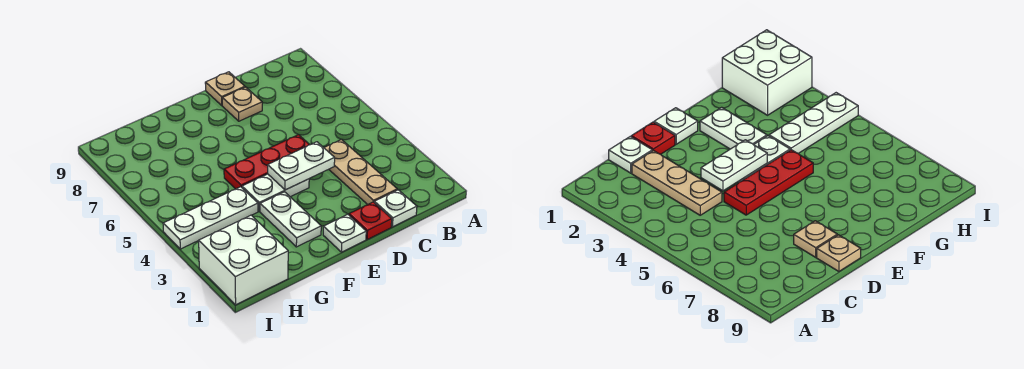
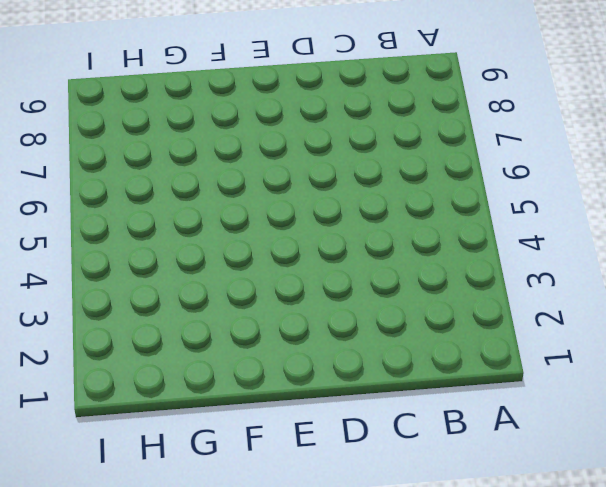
none -> white 1x1 plate [374,190,417,227]
none -> tan 1x3 plate [324,139,397,205]
none -> red 1x1 plate [349,202,392,239]

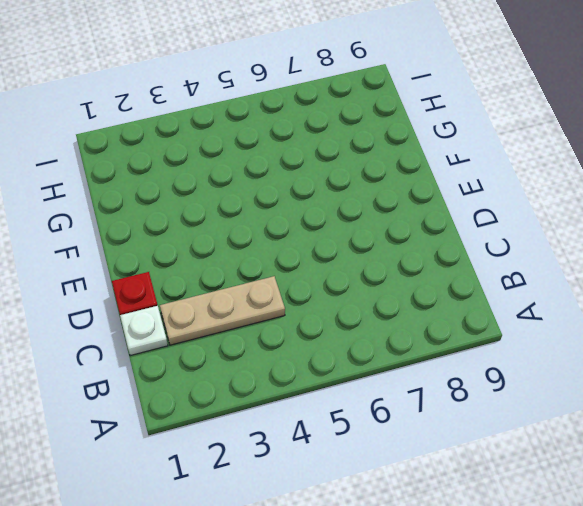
none -> red 1x3 plate [224,135,310,189]
none -> tan 1x1 plate [222,87,262,121]
none -> tan 1x1 plate [205,72,245,105]

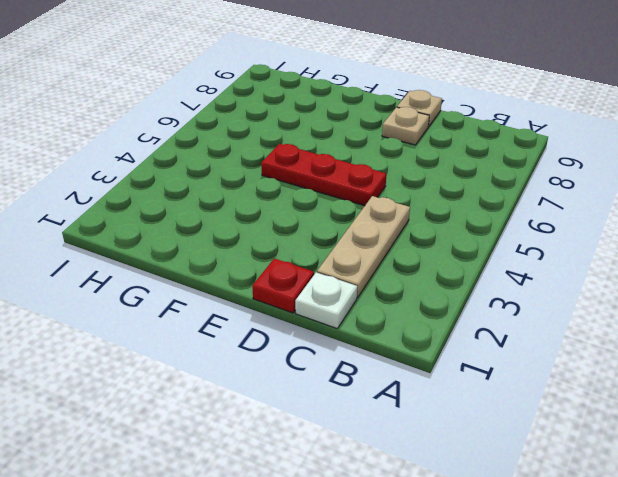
none -> white 1x1 plate [323,214,366,252]
none -> white 1x2 plate [242,174,309,211]
none -> white 1x2 plate [260,192,321,247]

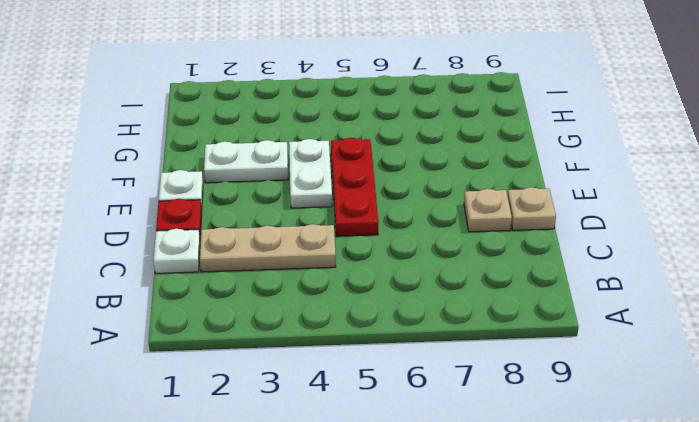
none -> white 1x3 plate [163,187,258,249]
none -> white 2x2 brick [199,215,288,305]
none -> white 1x2 plate [268,142,335,190]

